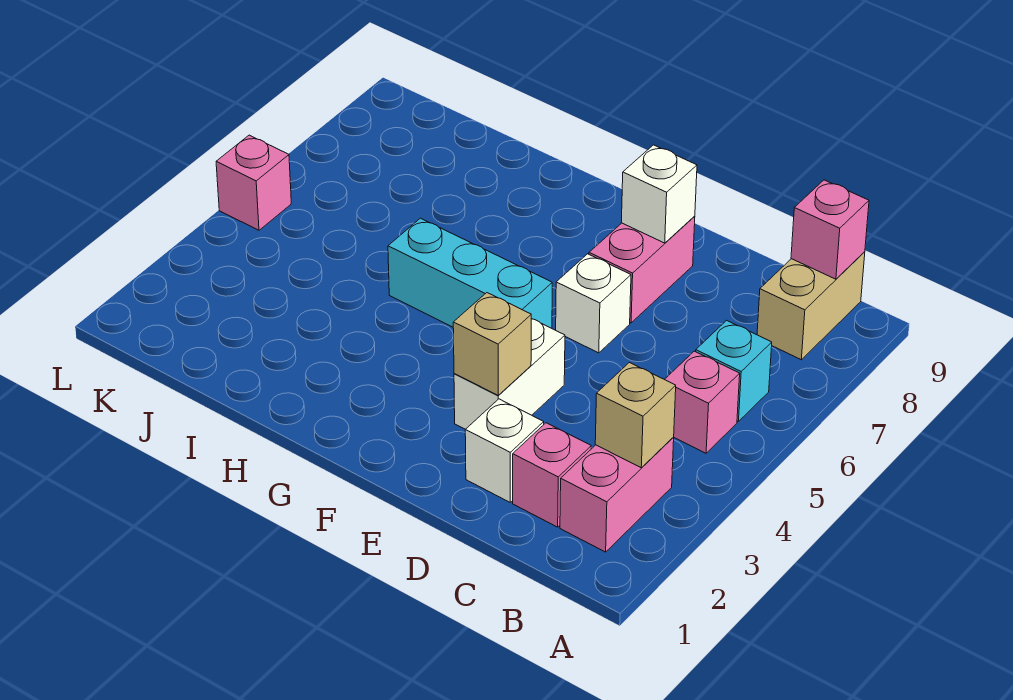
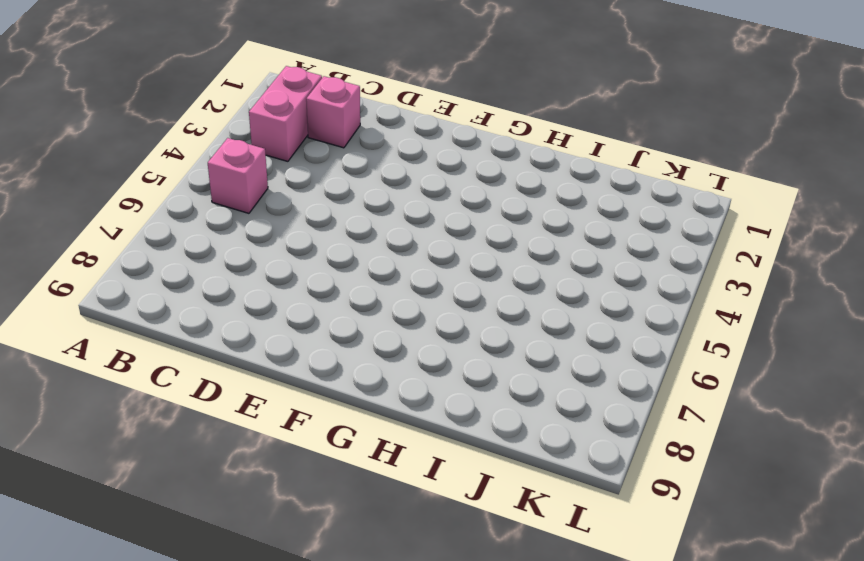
none -> cyan 1x1 brick [696,320,772,421]
none -> tan 1x2 brick [757,252,865,360]
none -> white 1x1 brick [465,399,544,502]

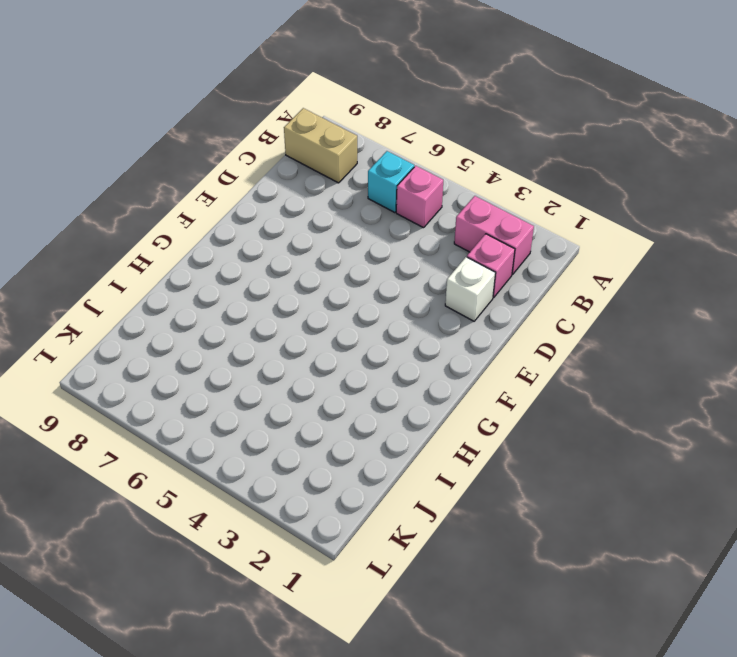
none -> white 1x2 brick [454,319,565,429]
none -> white 1x1 brick [556,254,631,353]
none -> pink 1x2 brick [589,216,695,323]

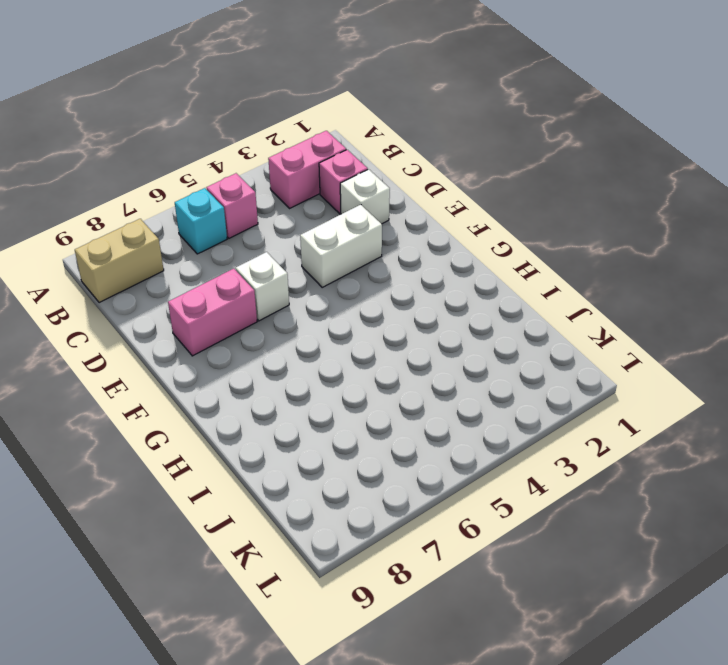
none -> cyan 1x3 brick [388,218,552,328]
none -> pink 1x1 brick [216,135,291,230]
none -> tan 1x1 brick [595,363,676,468]

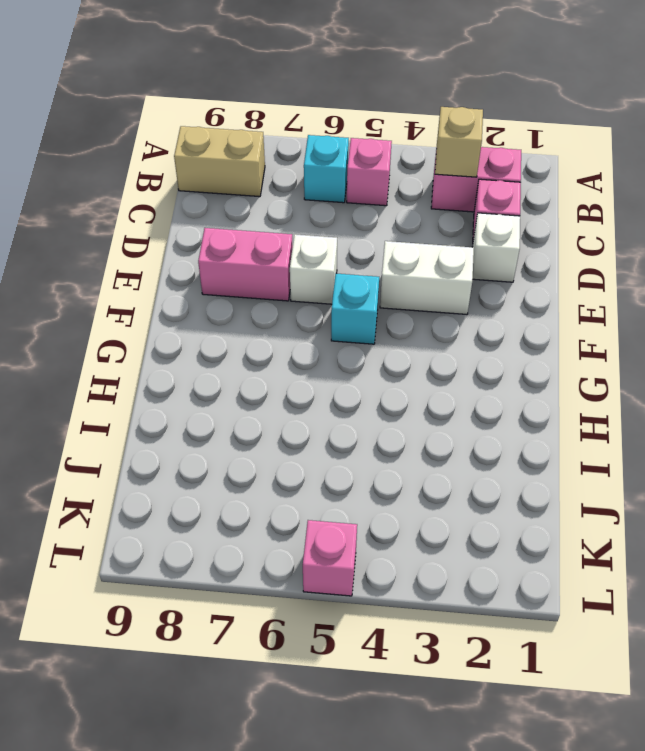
cyan 1x1 brick [331,273,379,344] -> cyan 1x3 brick [388,218,552,328]
none -> pink 1x1 brick [791,180,869,279]
none -> tan 1x1 brick [453,293,531,395]
none -> white 1x1 brick [621,145,697,243]

